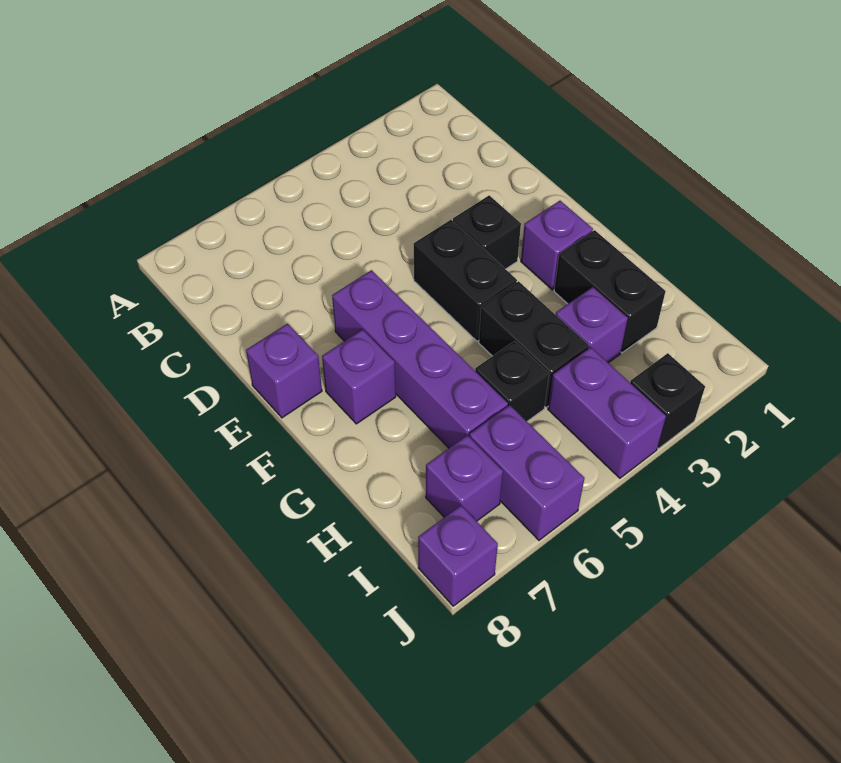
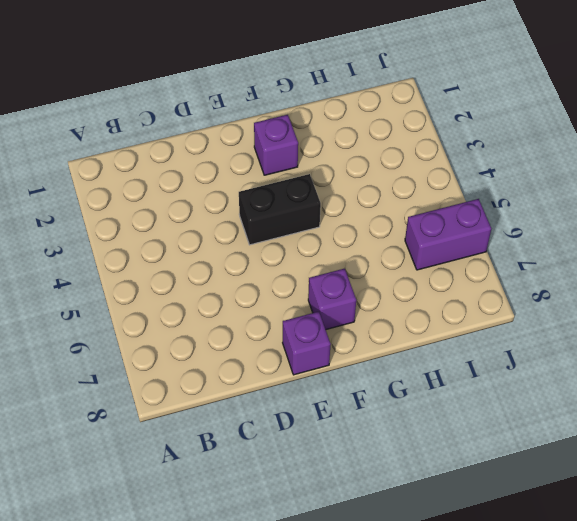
none -> black 1x1 brick [453,195,521,269]
none -> purple 1x4 brick [332,270,508,448]
none -> black 1x2 brick [554,230,666,353]

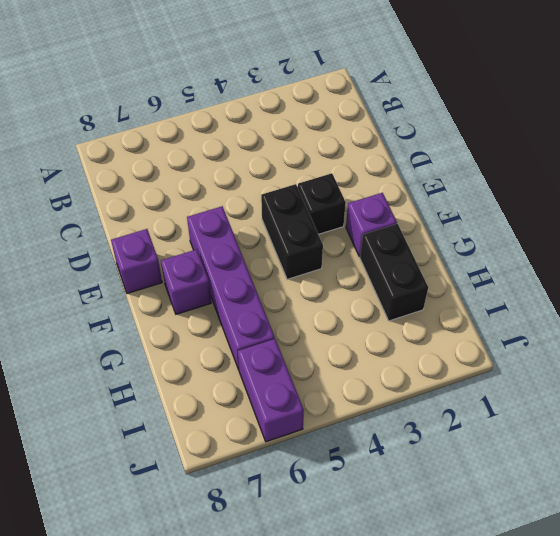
none -> black 1x2 brick [479,281,589,408]
none -> purple 1x1 brick [556,287,628,363]
none -> black 1x1 brick [475,341,549,421]

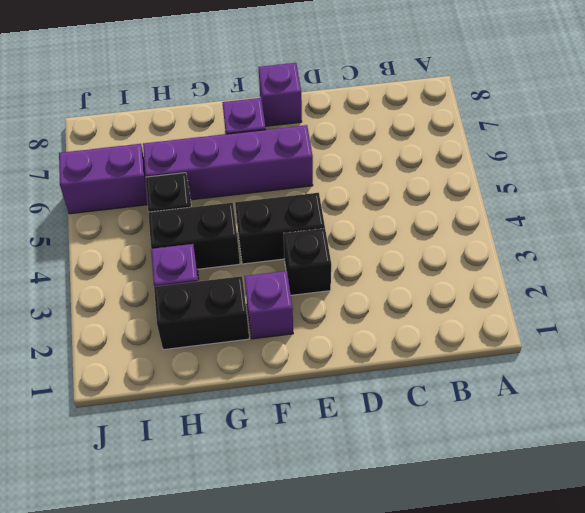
none -> purple 1x2 brick [548,347,666,478]
none -> purple 1x1 brick [426,435,503,521]
none -> black 1x1 brick [630,353,705,449]

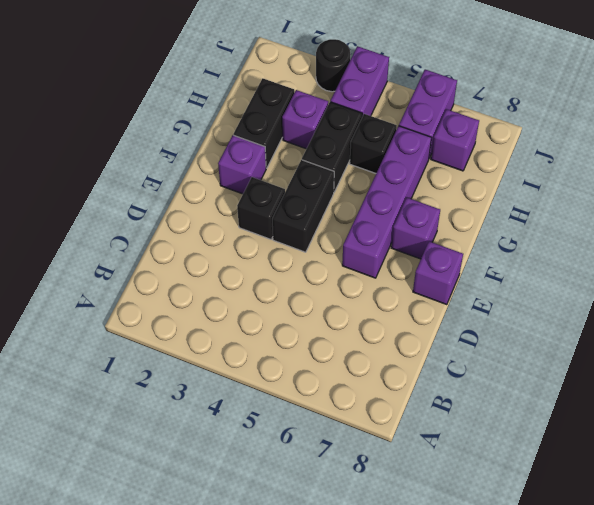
black 1x1 round brick [316,39,350,92] -> black 1x1 brick [630,353,705,449]
none -> purple 1x1 brick [418,505,498,606]

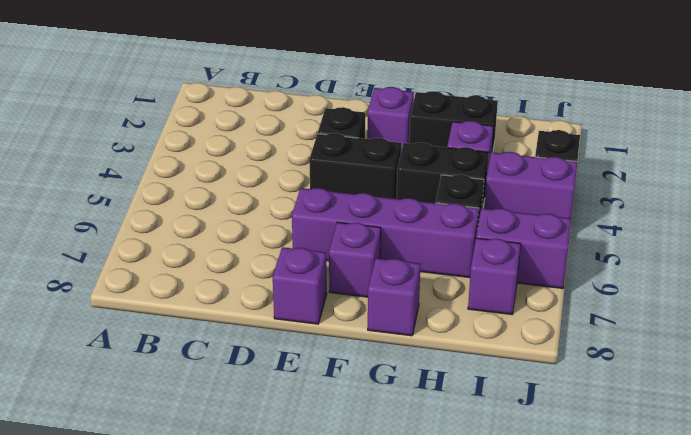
purple 1x1 brick [368,258,421,336] -> purple 1x1 brick moved to [418,505,498,606]

